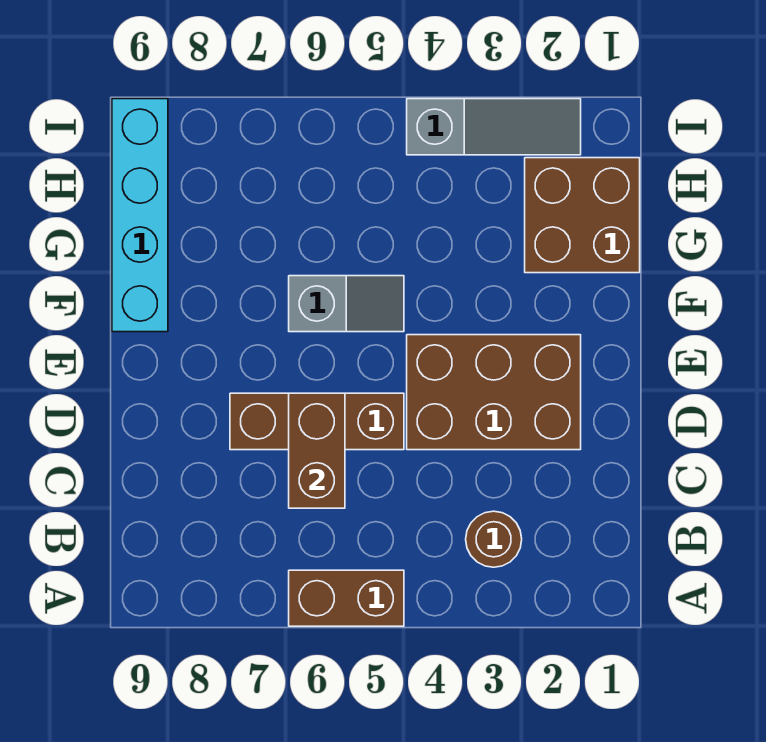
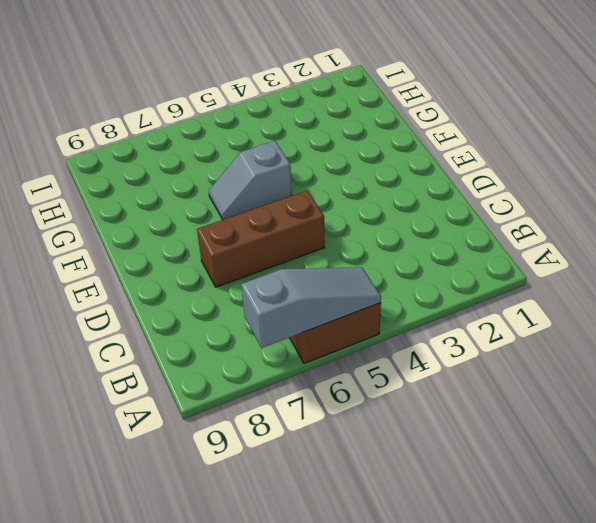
grey 1x3 slope [241,267,381,348] -> grey 1x3 slope moved to [407,99,581,155]
grey 1x2 slope [209,141,292,220] -> grey 1x2 slope turned to [289,276,404,332]
none -> brown 1x1 round brick [466,511,522,567]
none -> brown 2x3 brick [407,335,581,450]

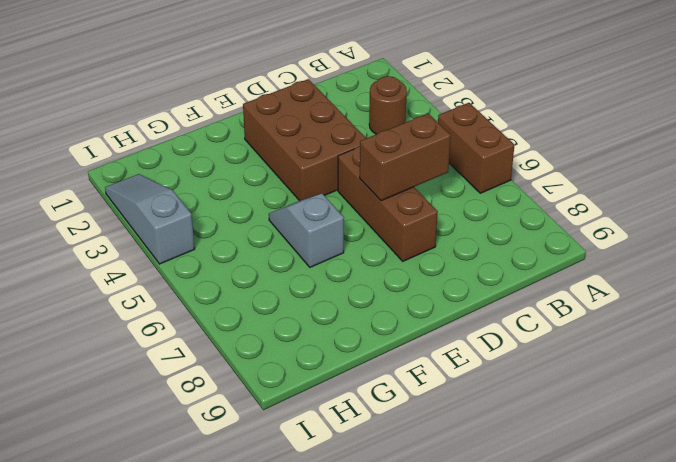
none -> cyan 1x4 brick [112,99,168,332]
none -> brown 2x2 brick [525,158,640,273]

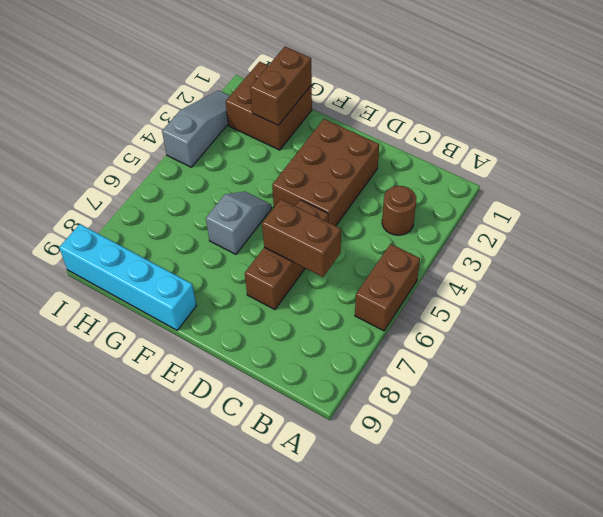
brown 1x2 brick [250,47,312,125] -> none

